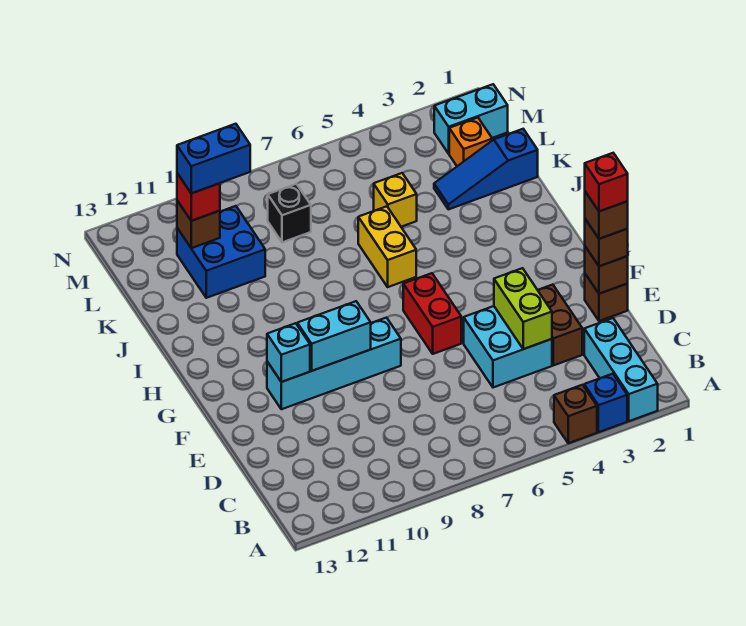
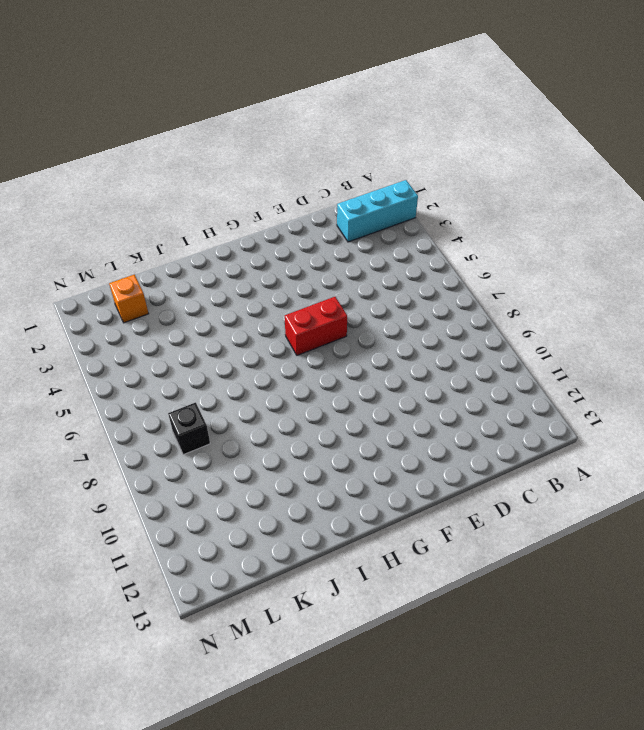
none -> blue 1x1 brick [584,374,627,432]
none -> brown 1x1 brick [554,385,597,443]
none -> brown 1x2 brick [538,285,582,365]

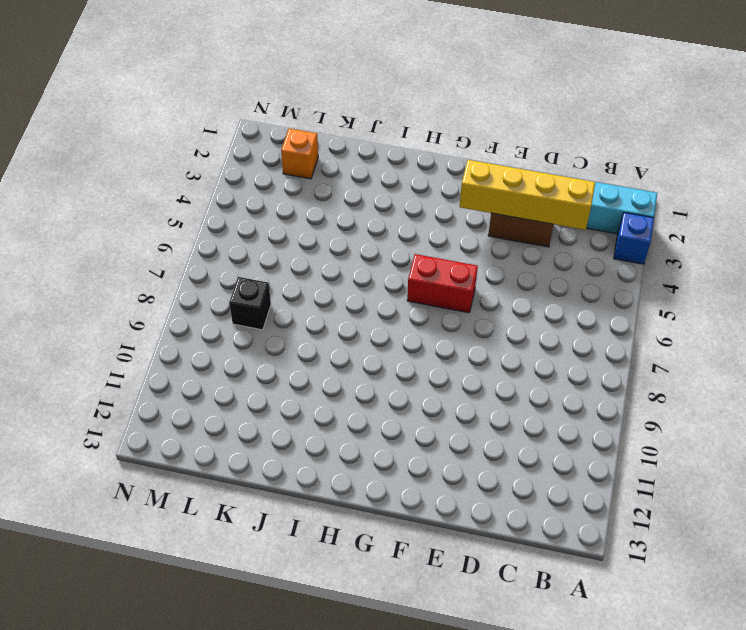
yellow 1x4 brick [460,160,595,230] -> none
none -> brown 1x1 brick [554,385,597,443]
none -> cyan 2x2 brick [464,306,552,388]
none -> brown 1x1 brick [585,274,628,321]

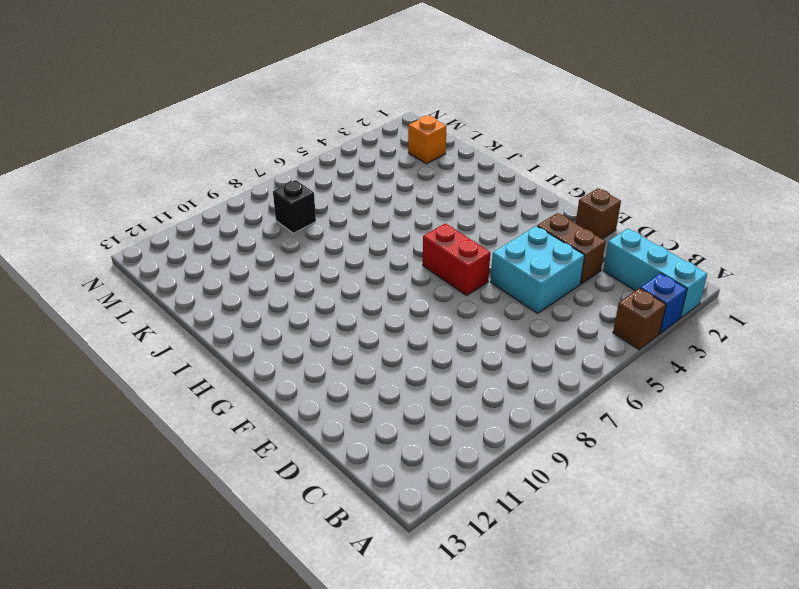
none -> cyan 1x4 brick [267,318,401,409]
none -> yellow 1x2 brick [358,206,416,287]
none -> blue 1x3 slope [434,129,538,209]

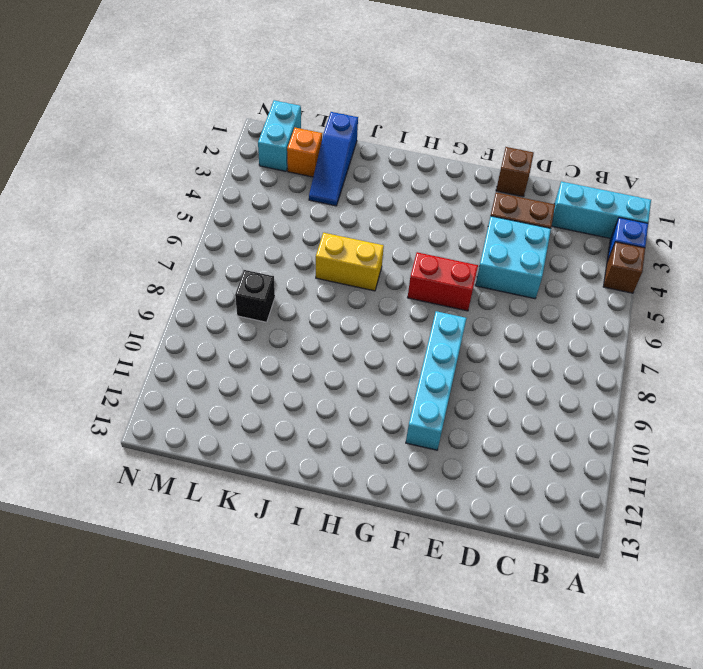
none -> yellow 1x1 brick [374,173,417,227]
none -> blue 2x2 brick [177,206,265,298]
none -> lime 1x2 brick [494,268,552,349]

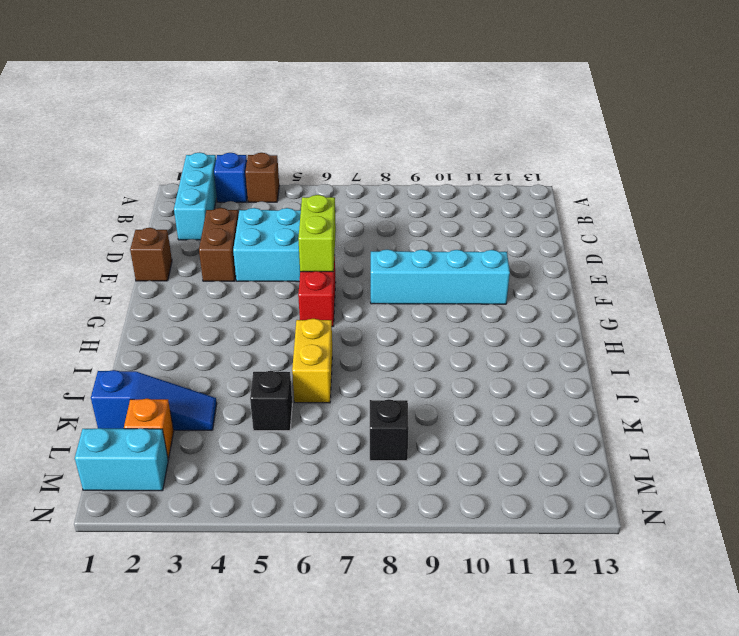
lime 1x2 brick [298,195,336,272] -> lime 1x2 brick moved to [494,268,552,349]
black 1x1 brick [250,371,292,431] -> yellow 1x1 brick [374,173,417,227]
none -> blue 2x2 brick [177,206,265,298]
none -> brown 1x1 brick [585,247,628,294]
none -> cyan 1x2 brick [297,301,371,371]

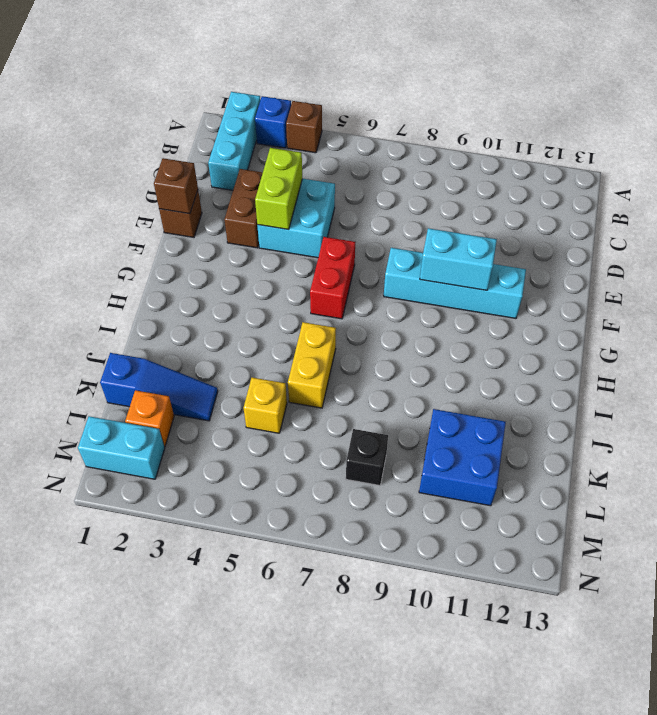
none -> cyan 1x1 brick [267,323,310,382]
none -> brown 1x1 brick [177,201,220,248]
none -> brown 1x1 brick [585,219,628,266]

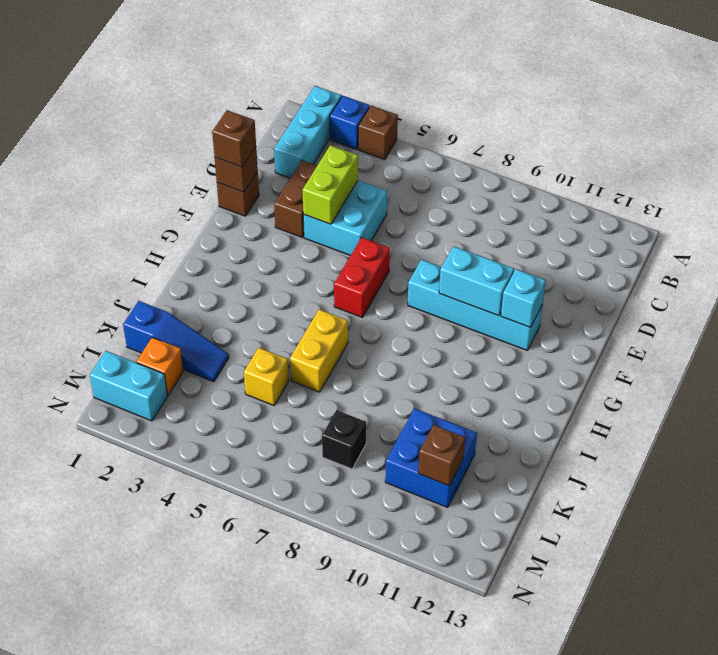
none -> red 1x1 brick [177,173,220,221]
none -> brown 1x1 brick [585,192,628,239]
none -> blue 1x2 brick [177,124,250,193]

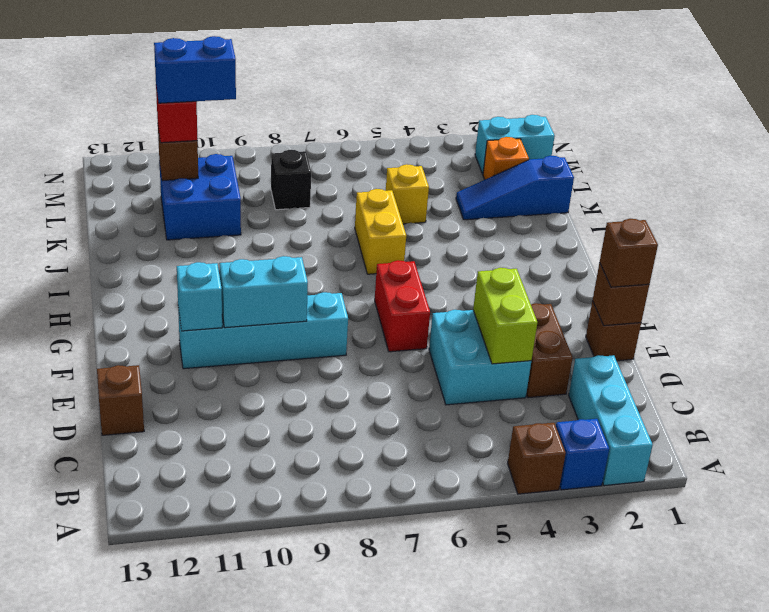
brown 1x1 brick [97,365,144,435] -> brown 1x1 brick moved to [585,192,628,239]
none -> red 1x1 brick [585,153,628,211]

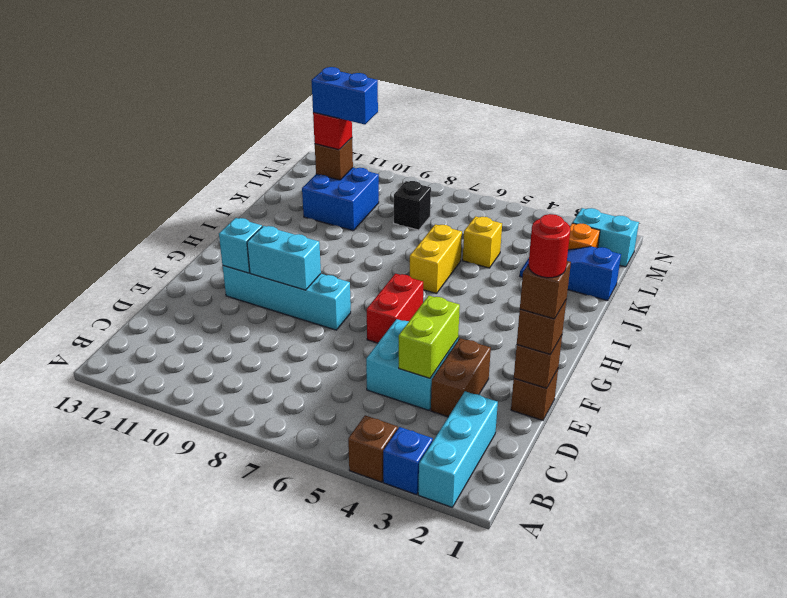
red 1x1 round brick [528,214,570,278] -> red 1x1 brick [585,153,628,211]

